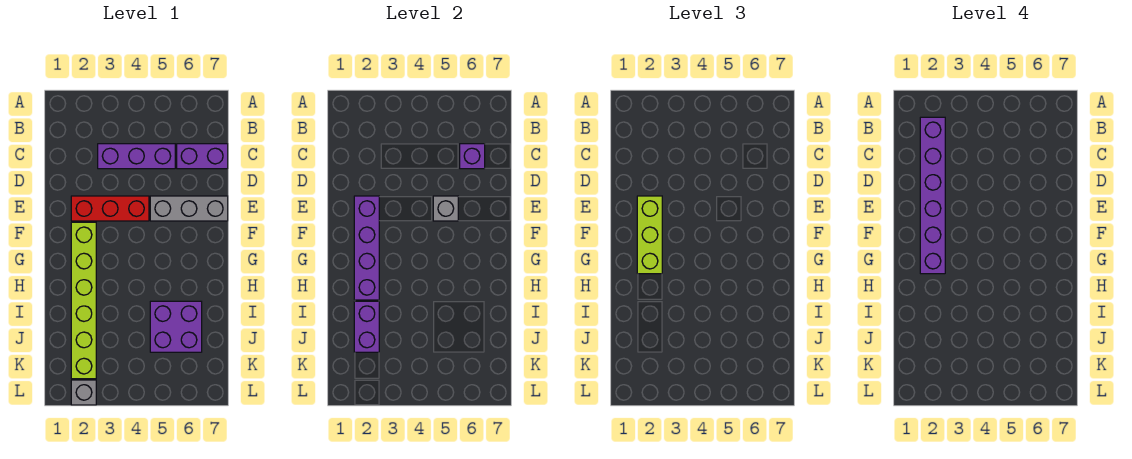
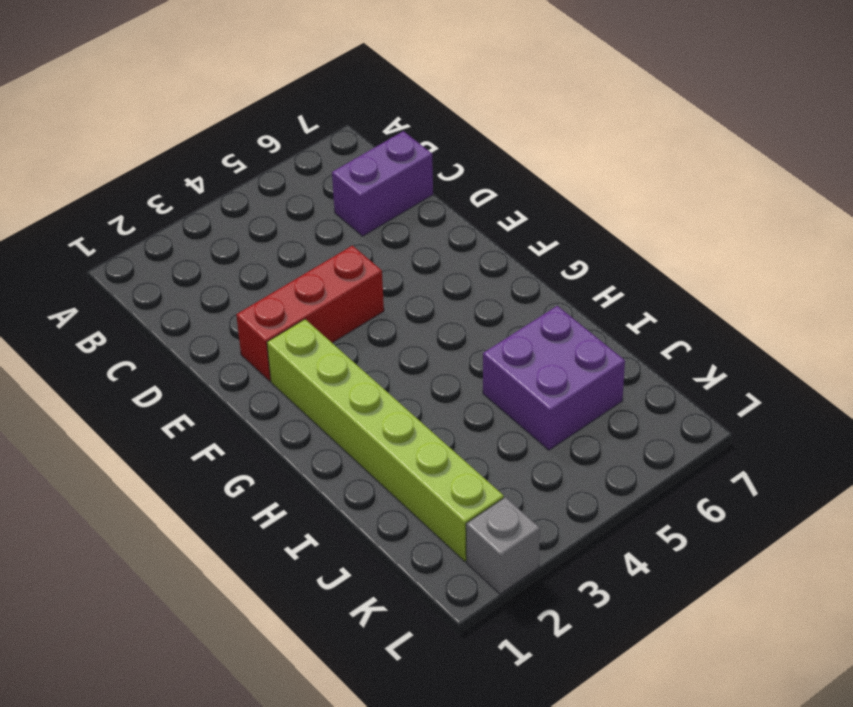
none -> purple 1x3 brick [98,144,175,169]
none -> grey 1x3 brick [150,196,228,221]
none -> purple 1x1 brick [460,144,485,169]

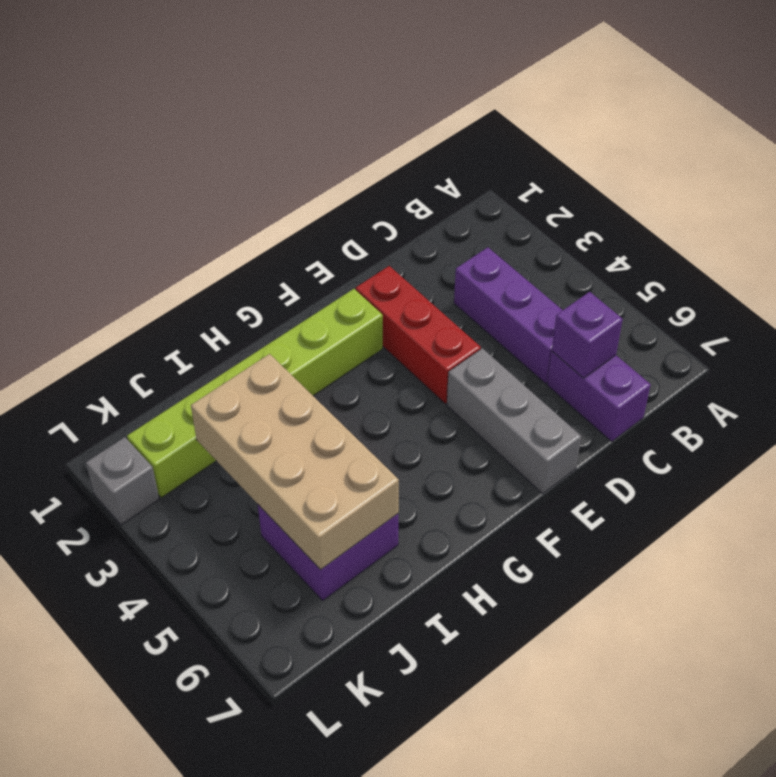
tan 2x4 brick [191,354,399,570] -> none
none -> purple 1x4 brick [354,196,379,300]
none -> grey 1x1 brick [433,196,458,221]
none -> purple 1x2 brick [354,301,379,352]

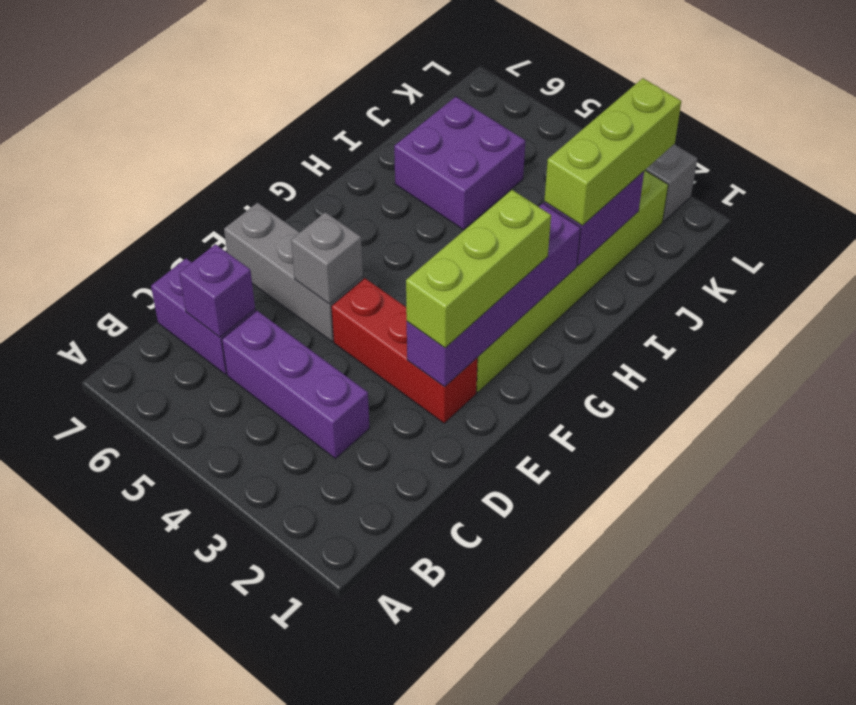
lime 1x3 brick [544,78,681,226] -> none
none -> purple 1x6 brick [920,117,945,274]

